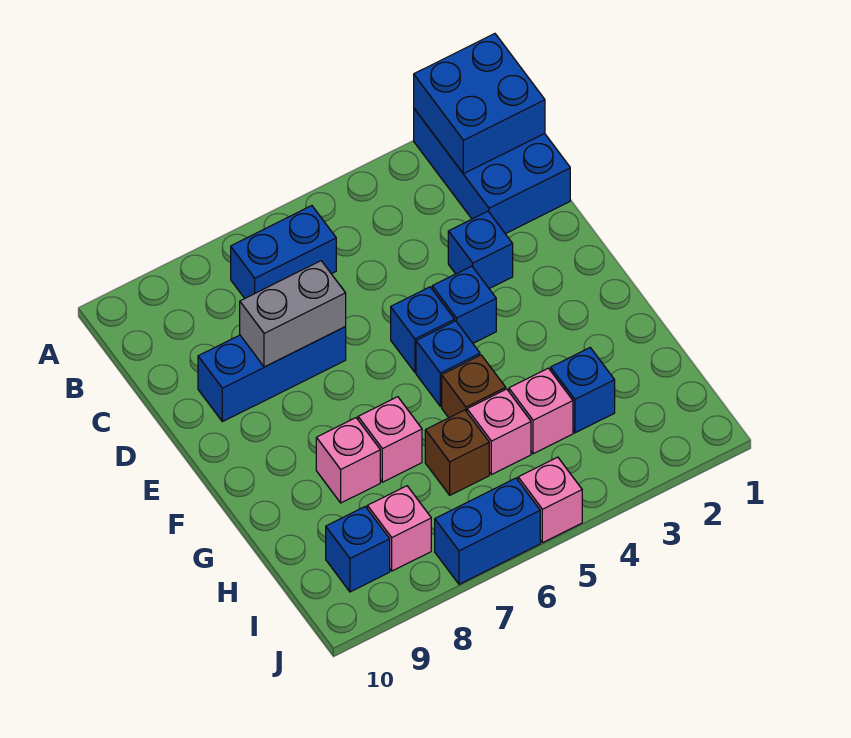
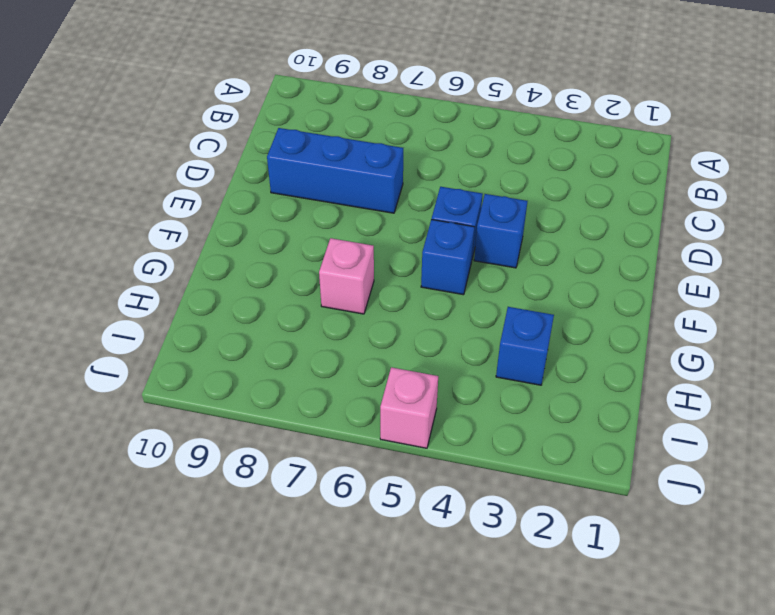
none -> blue 2x3 brick [414,109,570,234]
none -> blue 1x2 brick [231,206,336,298]
none -> blue 1x1 brick [448,211,513,289]

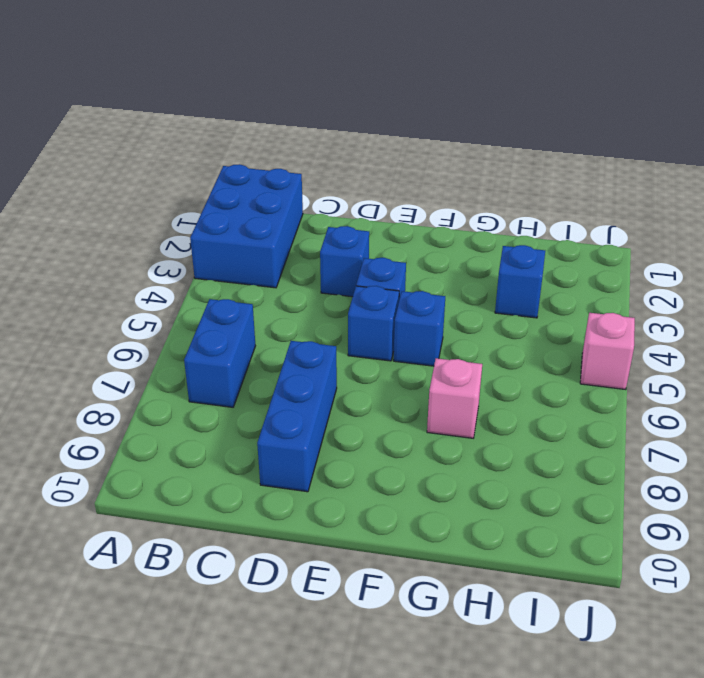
blue 2x3 brick [190,164,303,288] -> blue 2x3 brick turned to [414,109,570,234]
none -> brown 1x1 brick [442,355,506,418]
none -> pink 1x1 brick [316,418,380,503]
none -> pink 1x1 brick [509,368,573,454]

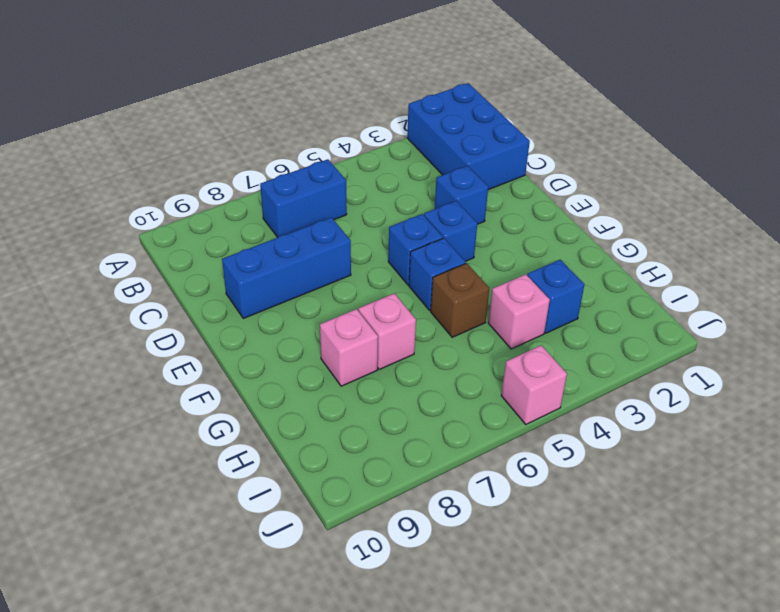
none -> pink 1x1 brick [467,389,531,475]
none -> brown 1x1 brick [425,410,489,495]
none -> pink 1x1 brick [367,486,431,571]

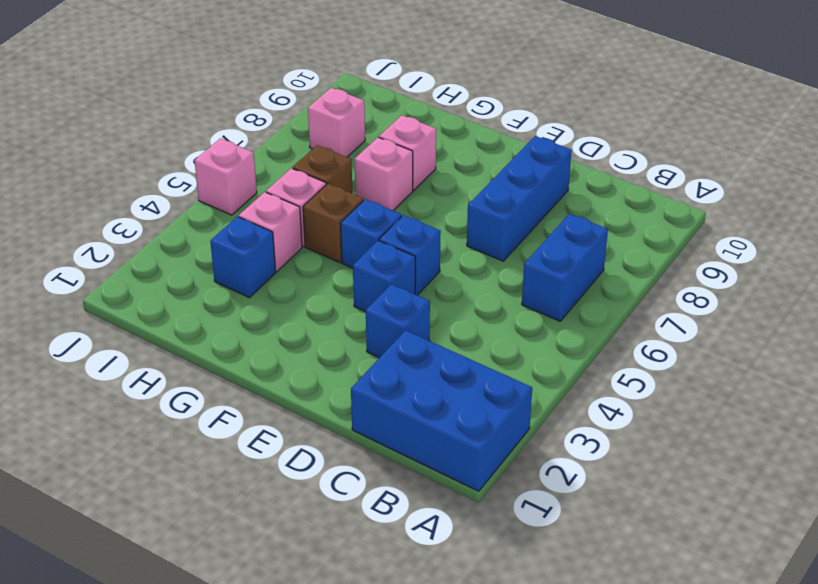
none -> blue 1x1 brick [326,507,390,592]
none -> blue 1x2 brick [435,478,540,584]
none -> blue 2x2 brick [414,34,545,174]

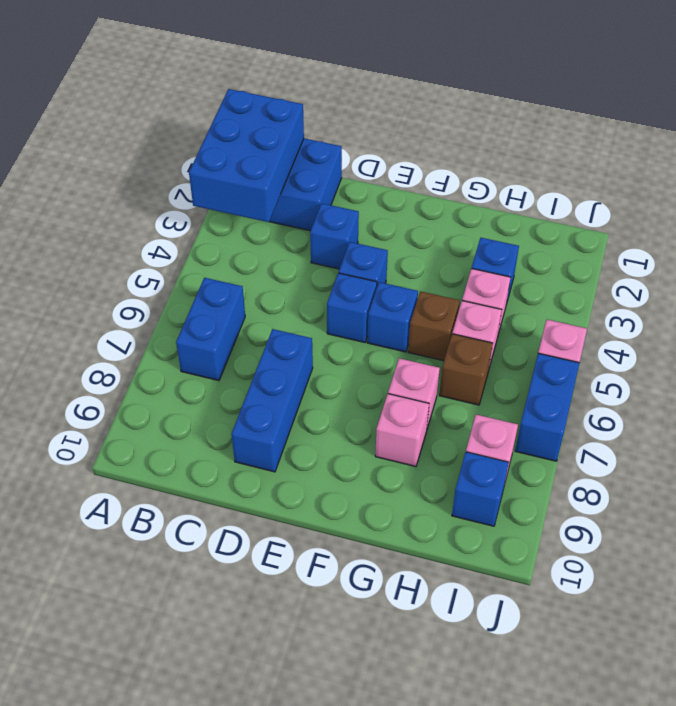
blue 2x3 brick [189,89,304,222] -> blue 2x2 brick [414,34,545,174]
none -> grey 1x2 brick [240,261,346,367]

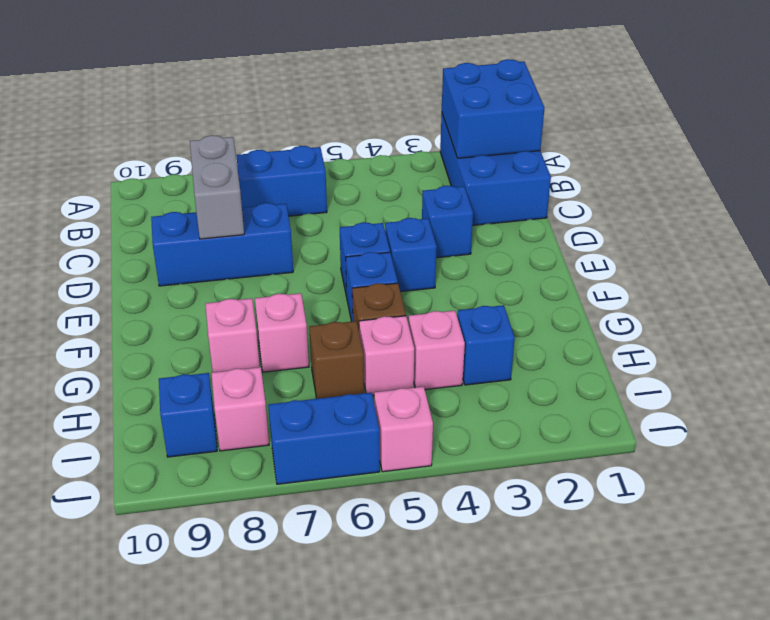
grey 1x2 brick [190,135,244,239] -> grey 1x2 brick turned to [240,261,346,367]

